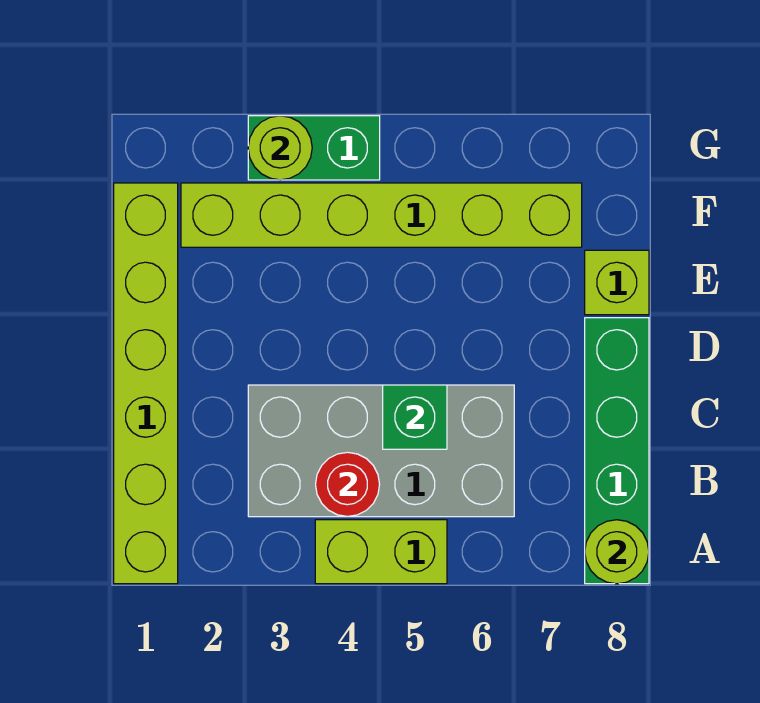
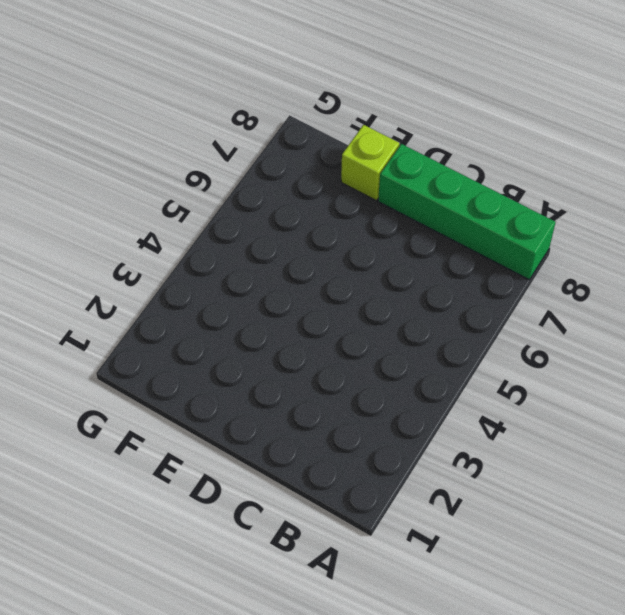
none -> lime 1x6 brick [114,183,178,584]
none -> lime 1x2 brick [315,520,447,584]

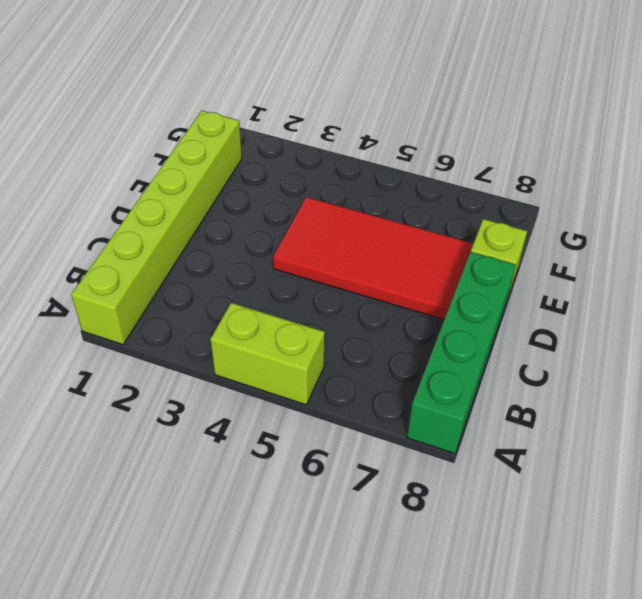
red 2x4 tile [273,197,473,320] -> none
none -> grey 2x4 brick [248,385,514,517]
none -> lime 1x6 brick [181,183,582,247]

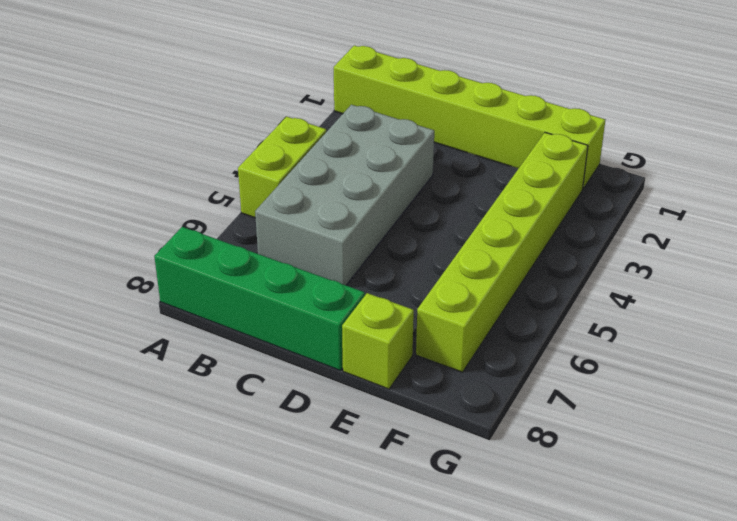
none -> green 1x2 brick [248,116,380,180]
none -> lime 1x1 round brick [585,520,649,584]

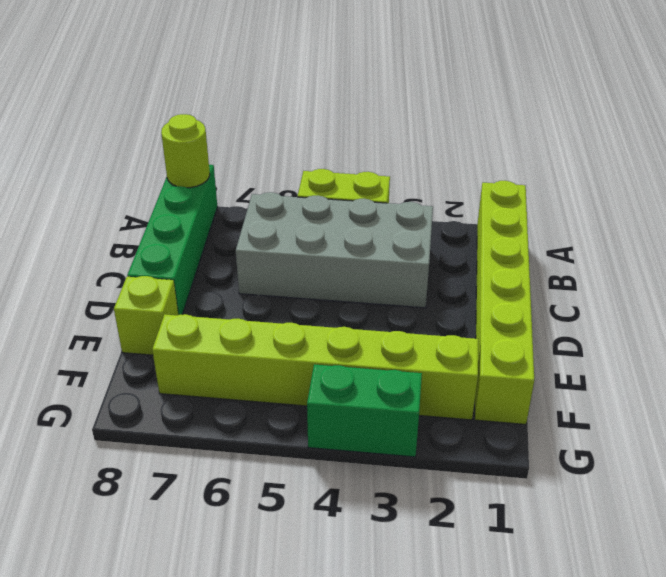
none -> red 1x1 round brick [316,452,380,516]
none -> green 1x1 brick [383,385,447,449]

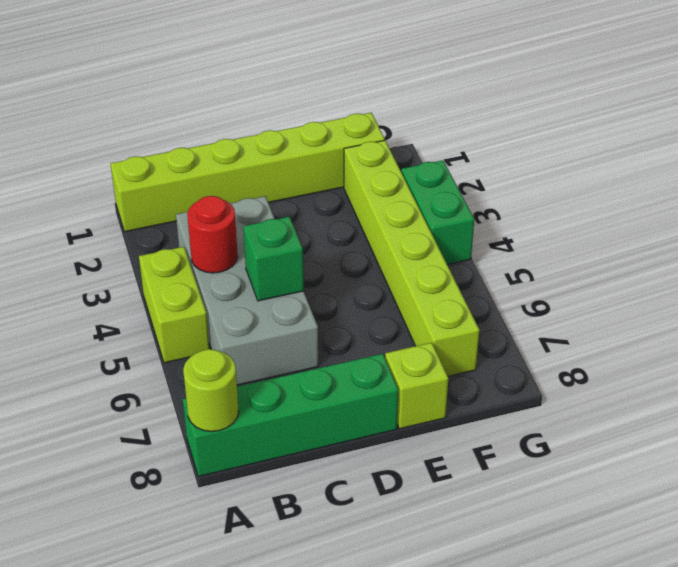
none -> lime 1x1 round brick [248,116,312,180]

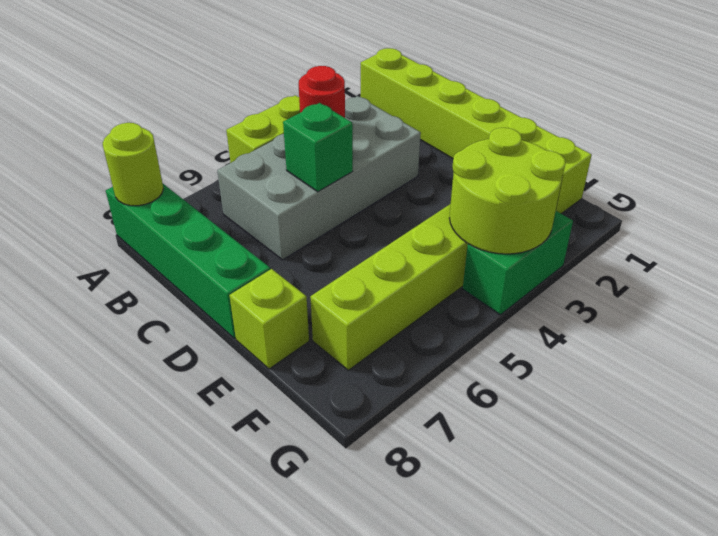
lime 2x2 round brick [449,128,566,254] -> lime 1x1 round brick [248,116,312,180]

